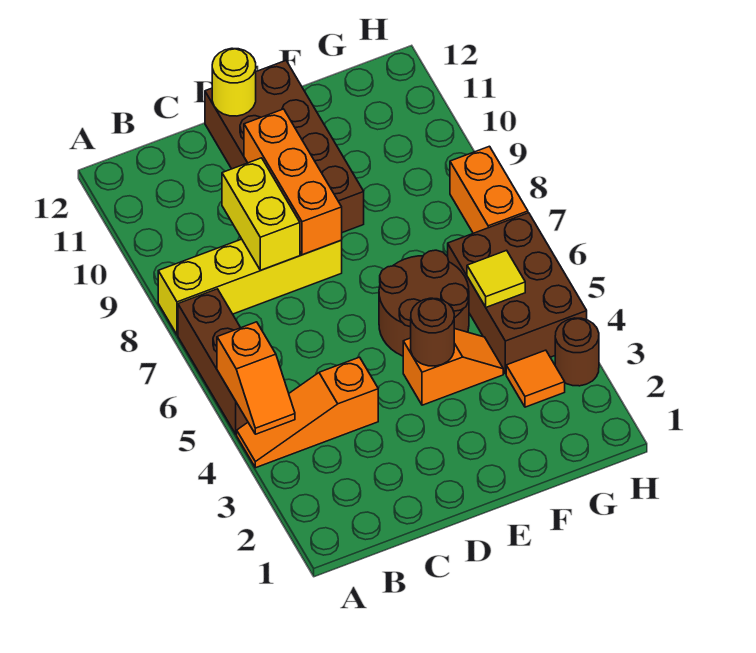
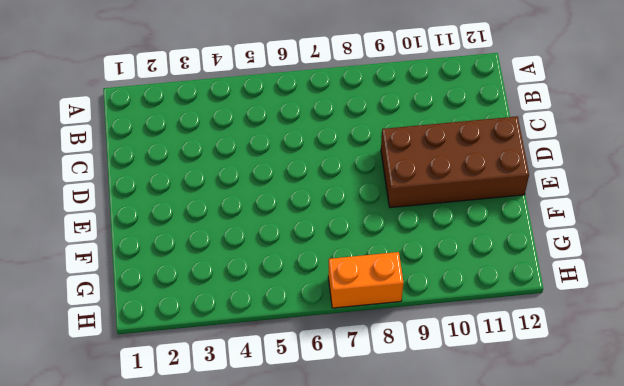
none -> orange 1x3 slope [237,357,378,468]
none -> brown 1x3 brick [178,289,248,434]
none -> yellow 1x4 brick [158,239,342,335]

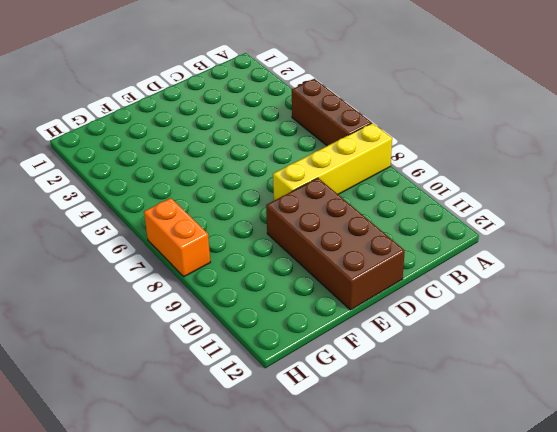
none -> orange 1x3 slope [237,357,378,468]
none -> orange 1x2 slope [403,329,503,405]
none -> brown 2x2 round brick [379,250,469,356]

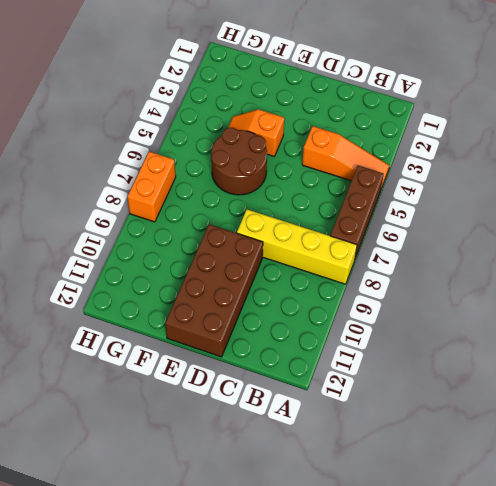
none -> orange 1x1 tile [506,350,565,407]
none -> brown 2x3 brick [448,213,587,374]
none -> brown 1x1 round brick [555,318,599,386]

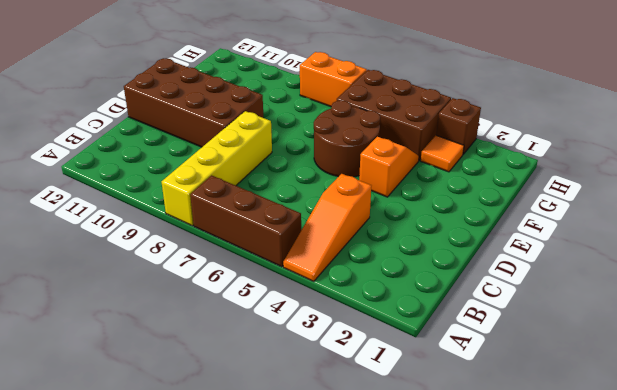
brown 1x1 brick [436,98,481,154] -> brown 1x1 round brick [555,318,599,386]
none -> orange 1x2 slope [217,322,295,434]
none -> yellow 1x2 brick [222,158,300,270]
none -> orange 1x3 brick [244,109,342,255]

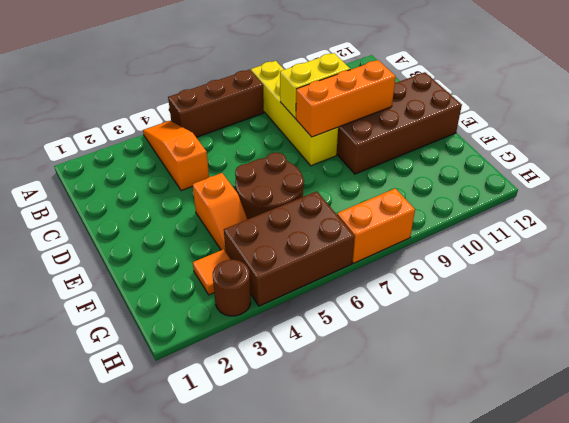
none -> orange 1x2 slope [217,322,295,434]
none -> yellow 1x1 round brick [212,48,256,116]
none -> brown 1x1 round brick [411,298,454,366]

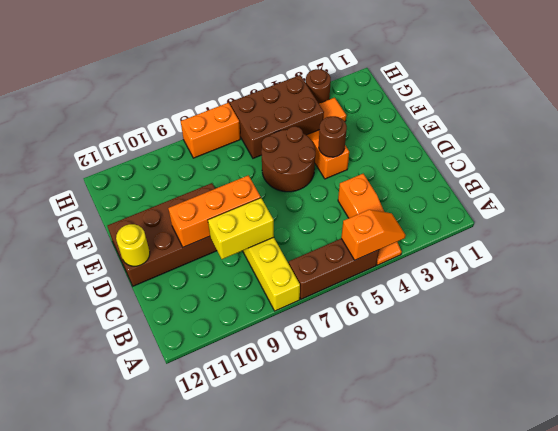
none -> yellow 1x1 tile [467,250,525,307]

